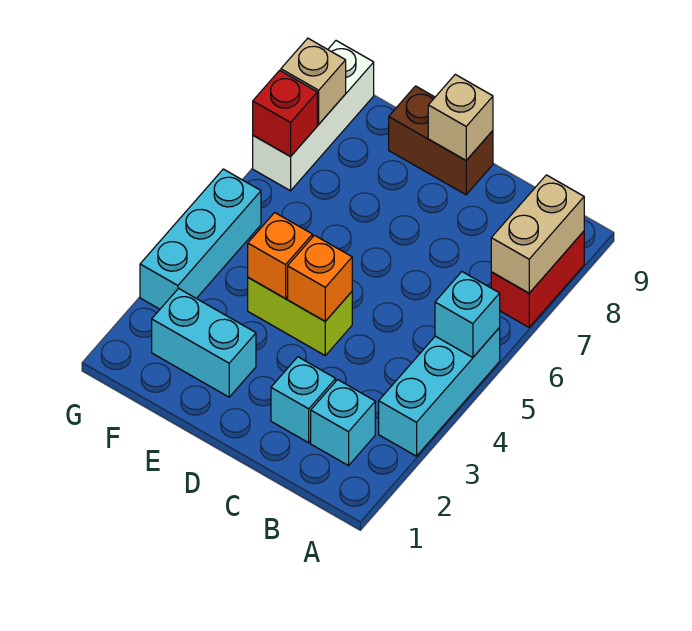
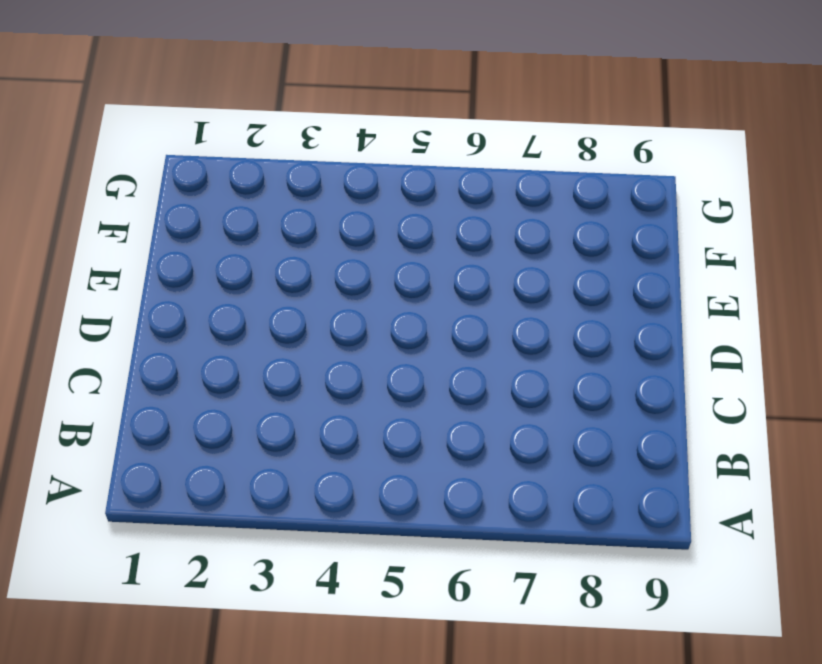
none -> cyan 1x3 brick [379,328,500,456]
none -> red 1x2 brick [491,231,584,327]
none -> cyan 1x1 brick [311,380,375,466]

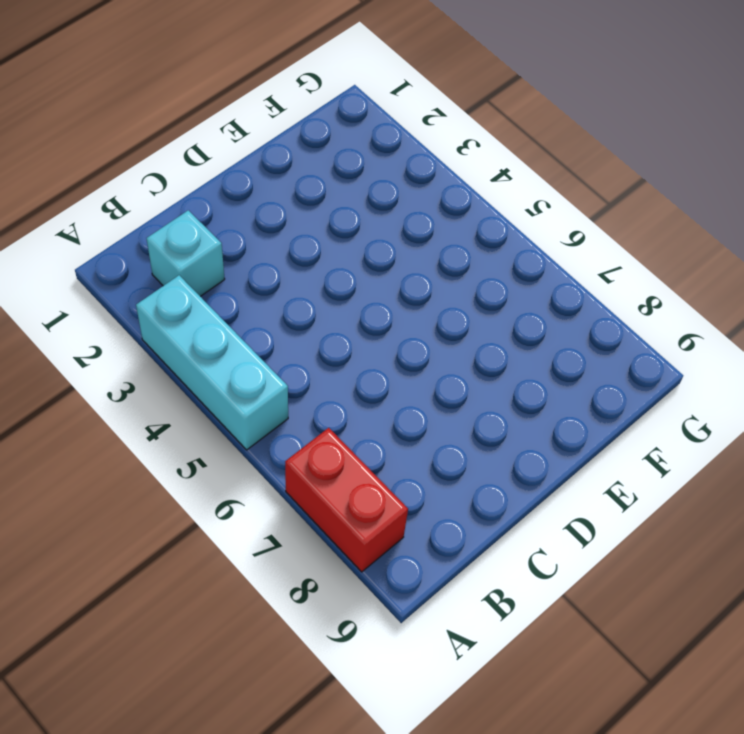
none -> cyan 1x1 brick [271,357,336,443]
none -> lime 1x2 brick [248,278,352,355]
none -> brown 1x2 brick [389,86,493,195]

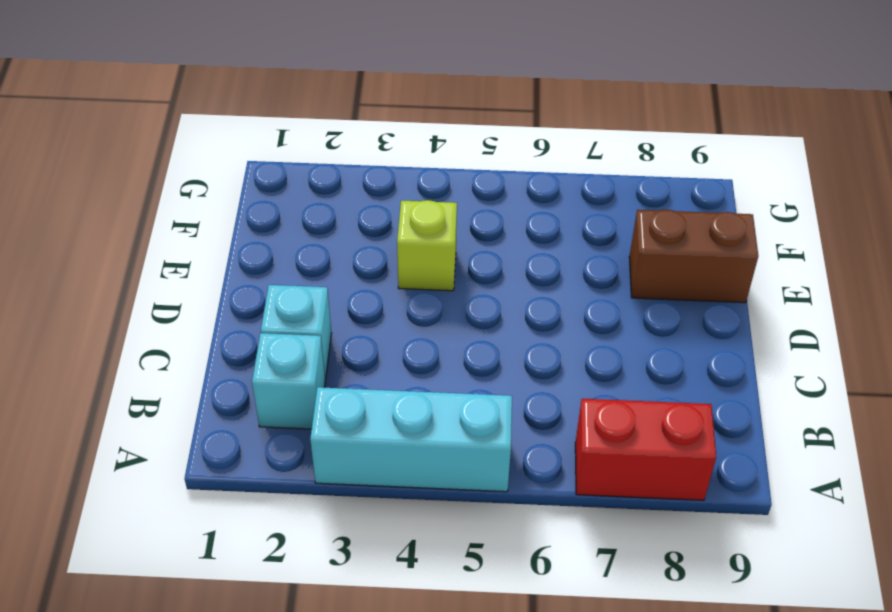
lime 1x1 brick [397,200,457,291] -> lime 1x2 brick [248,278,352,355]
brown 1x2 brick [629,210,758,303] -> brown 1x2 brick turned to [389,86,493,195]
none -> cyan 1x2 brick [152,288,256,397]
none -> cyan 1x3 brick [140,169,261,309]
none -> white 1x3 brick [253,41,374,191]

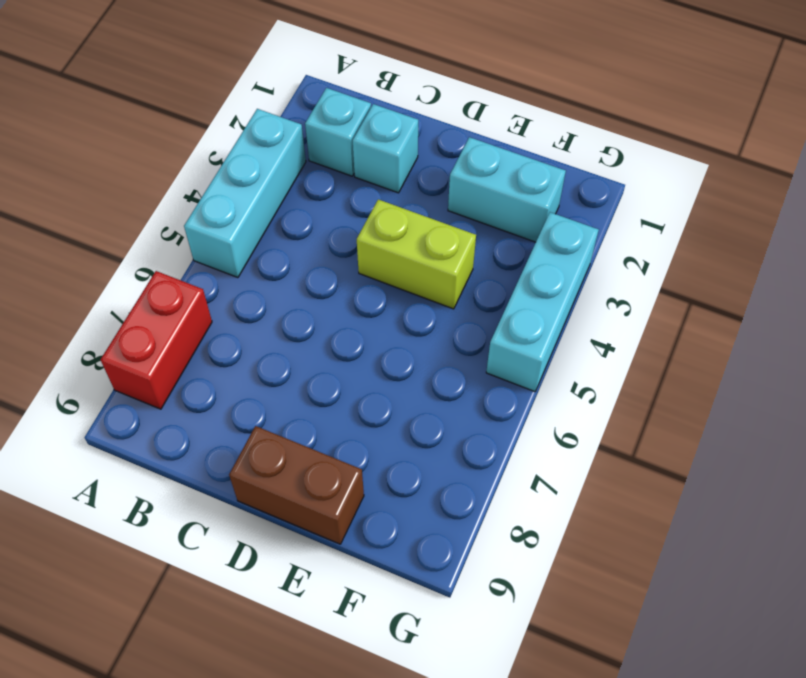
none -> white 1x3 brick [253,41,374,191]
none -> cyan 1x1 brick [435,272,500,358]
none -> tan 1x2 brick [491,175,584,293]

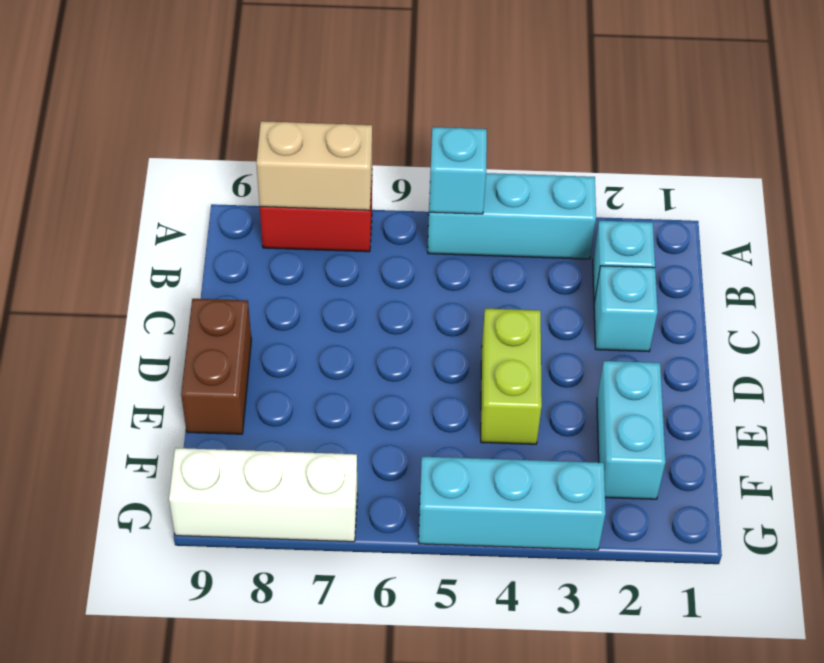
none -> orange 1x1 brick [288,235,352,321]
none -> tan 1x1 brick [428,74,493,160]
none -> orange 1x1 brick [248,213,312,298]

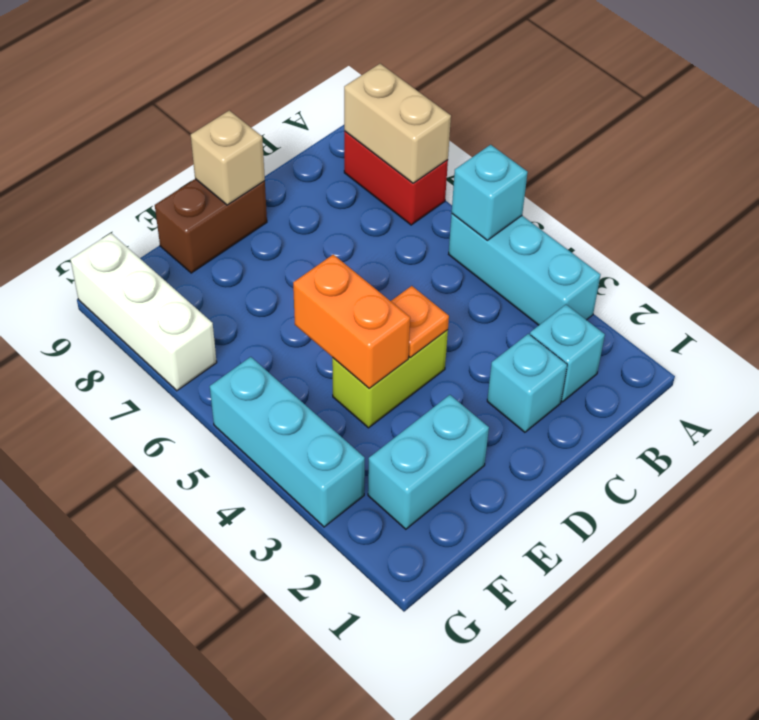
orange 1x1 plate [391,286,449,358] -> orange 1x1 brick [288,235,352,321]
orange 1x2 brick [293,254,410,388] -> orange 1x1 brick [248,213,312,298]
none -> red 1x1 brick [253,70,317,157]
none -> tan 1x1 brick [281,38,346,124]

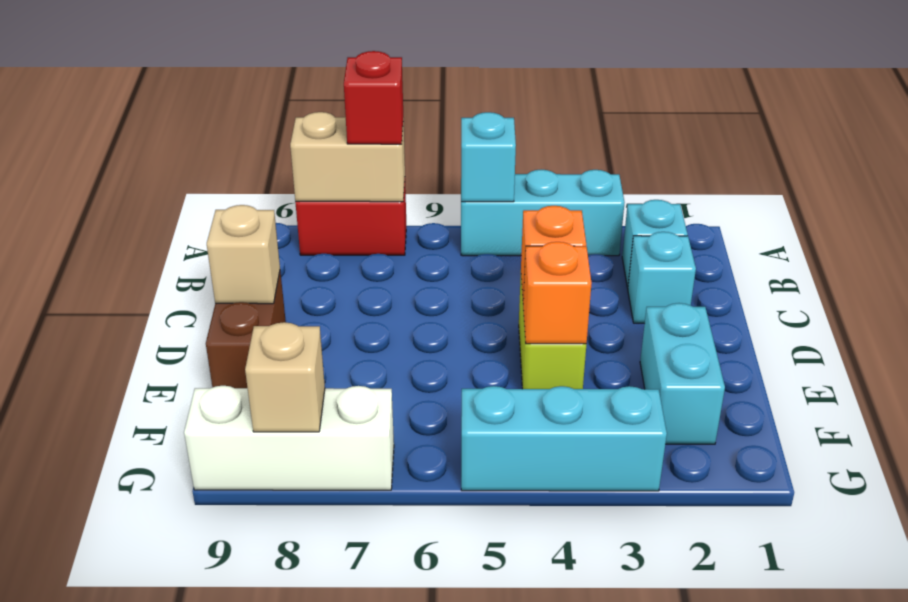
red 1x1 brick [344,51,403,144] -> red 1x1 brick moved to [253,70,317,157]

